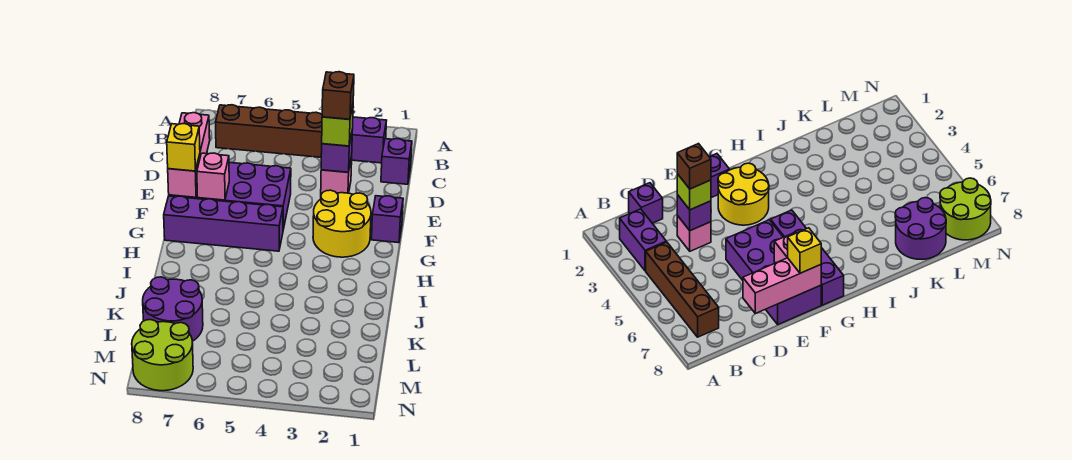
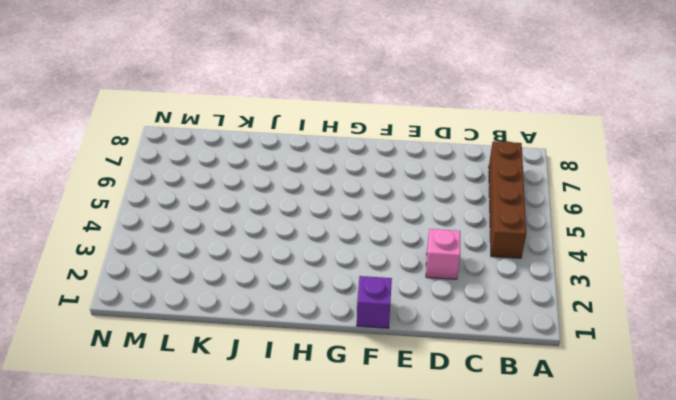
none -> purple 1x2 brick [351,117,387,163]
none -> purple 1x1 brick [381,139,412,184]
none -> purple 2x4 brick [169,162,291,230]

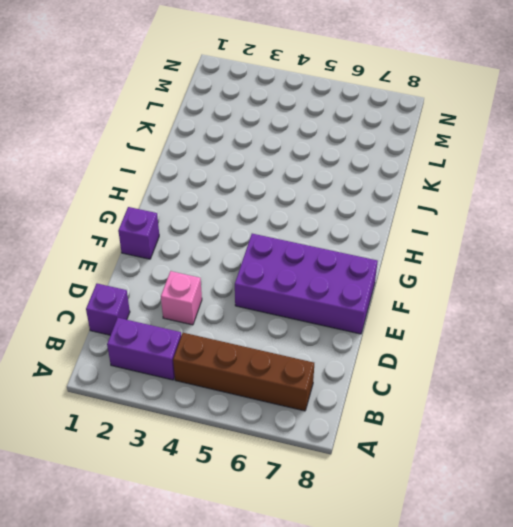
none -> yellow 2x2 round brick [313,190,371,257]
none -> purple 1x4 brick [164,196,283,251]
none -> purple 2x2 round brick [143,277,203,341]

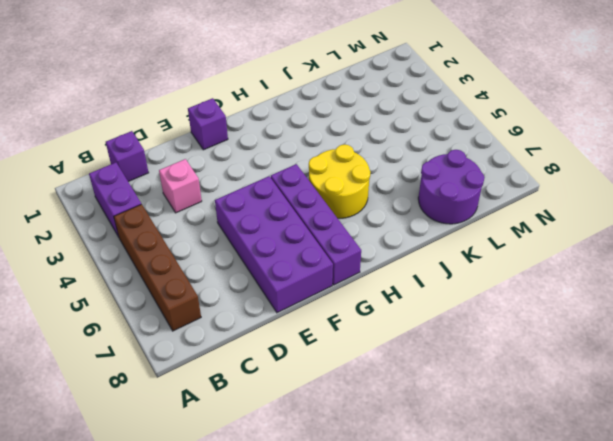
yellow 2x2 round brick [309,144,370,218] -> yellow 2x2 round brick moved to [313,190,371,257]
none -> lime 2x2 round brick [132,320,193,391]
none -> purple 1x1 brick [321,129,353,172]
none -> pink 1x3 brick [168,113,210,197]

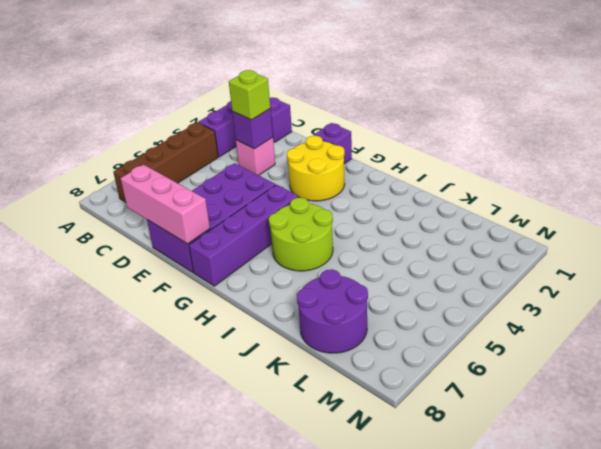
lime 2x2 round brick [269,197,333,271] -> lime 2x2 round brick moved to [132,320,193,391]
none -> pink 1x1 brick [197,153,229,200]
none -> yellow 1x1 brick [167,124,200,171]
none -> brown 1x1 brick [322,72,354,119]

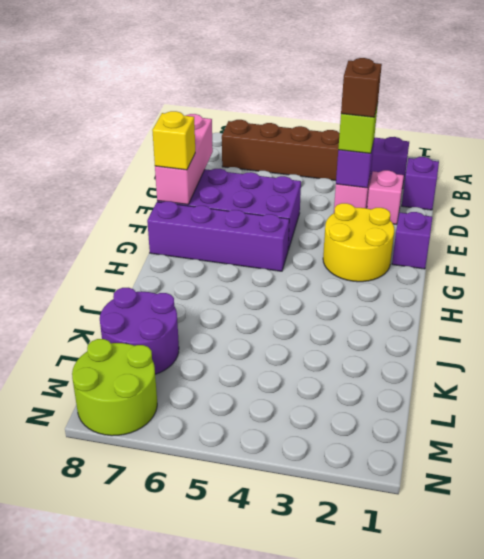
pink 1x1 brick [367,170,404,224] -> pink 1x1 brick moved to [197,153,229,200]

